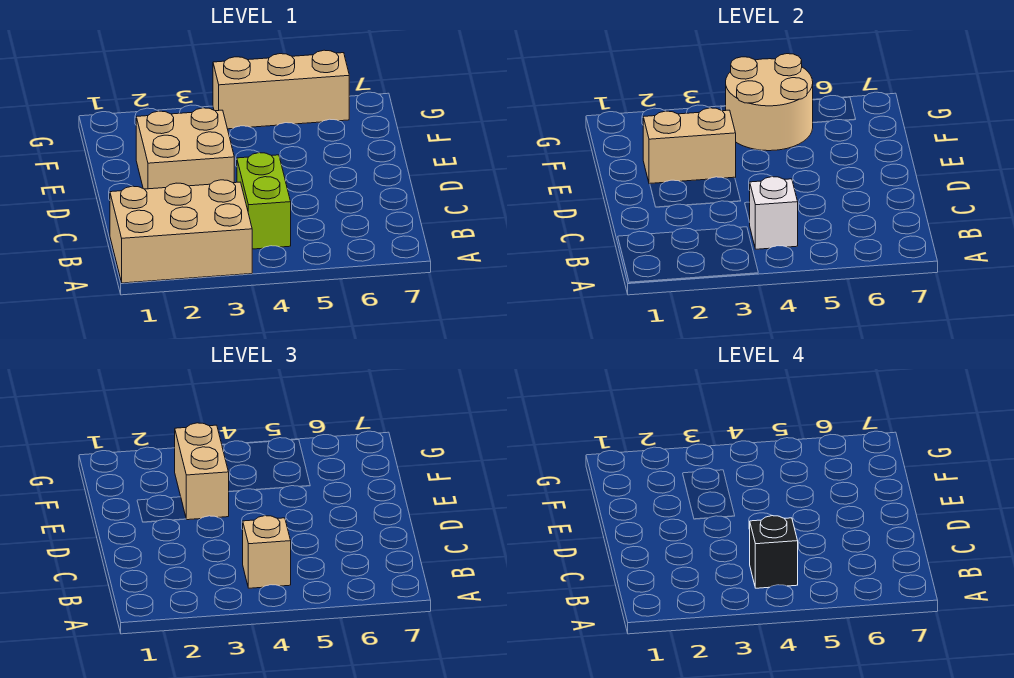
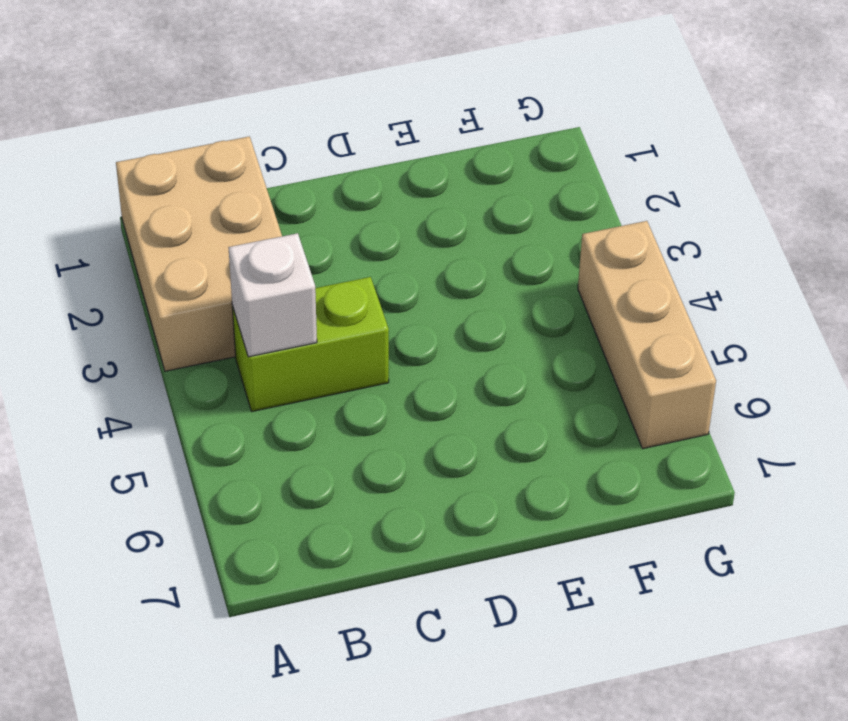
none -> tan 2x2 brick [136,108,234,189]
none -> tan 1x2 brick [643,108,736,184]

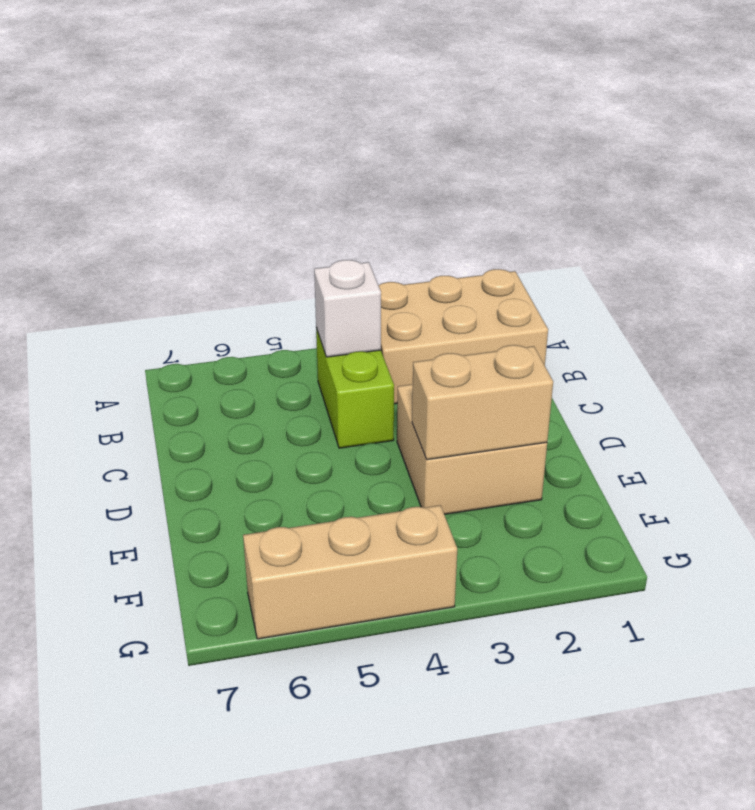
none -> tan 2x2 round brick [726,54,813,151]
none -> tan 1x1 brick [243,516,291,588]

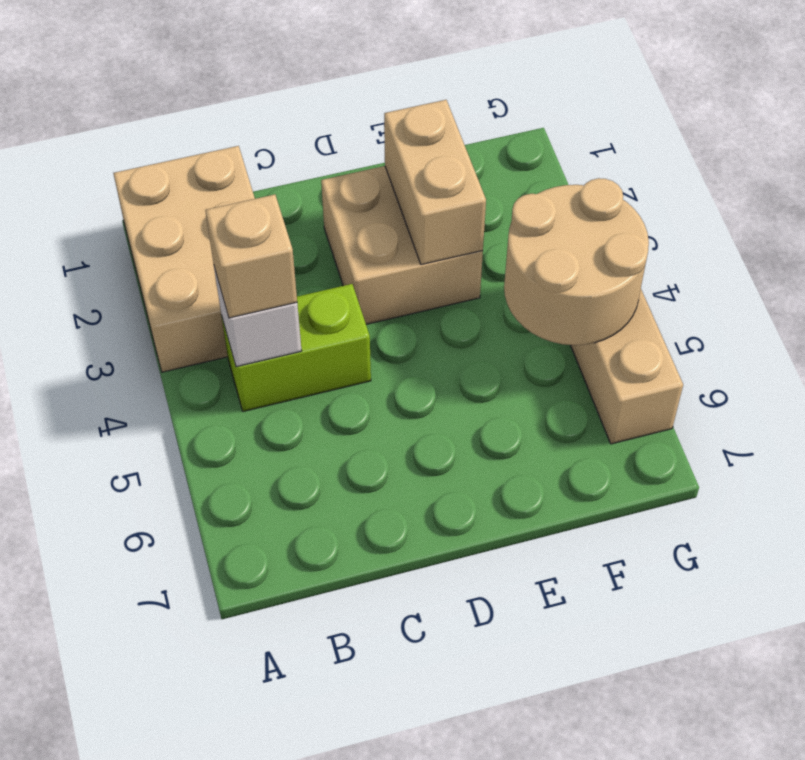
none -> tan 1x2 brick [175,423,229,520]
none -> black 1x1 brick [750,516,798,588]

